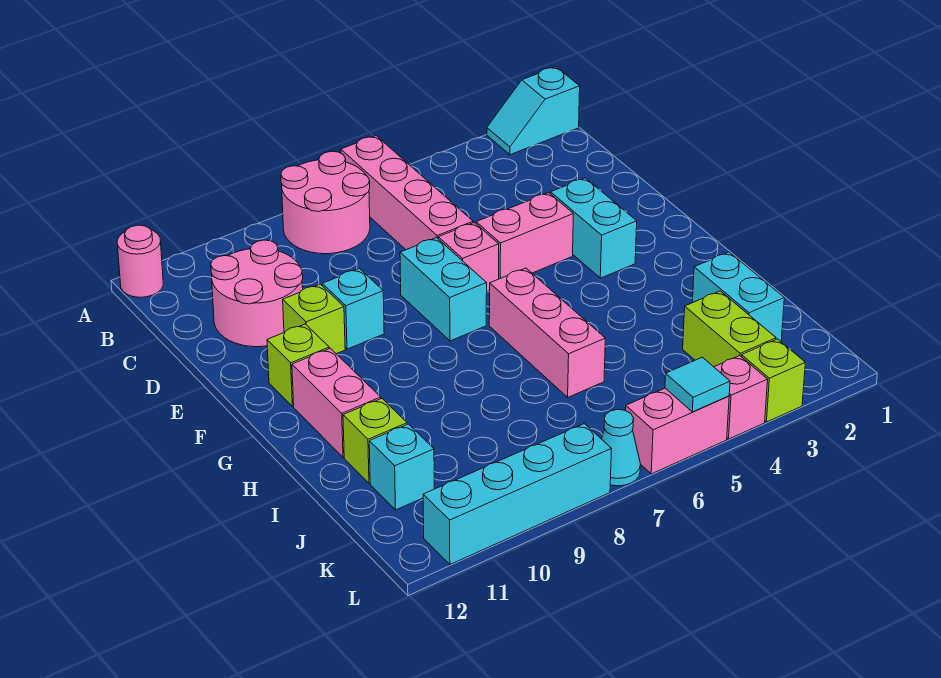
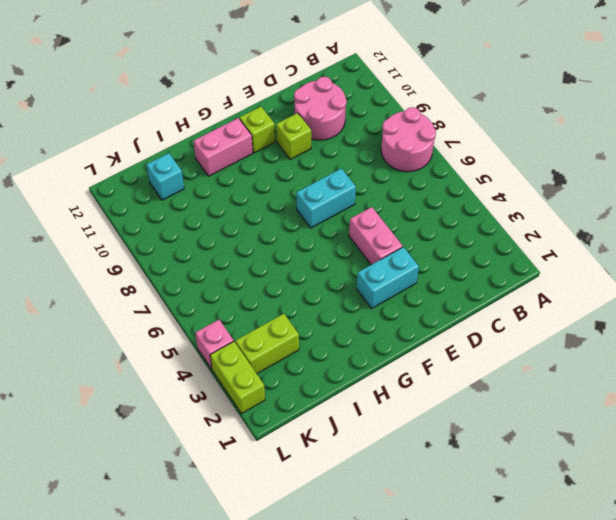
lime 1x2 brick [210,342,265,414] -> lime 1x1 brick [742,339,805,422]
none -> cyan 1x2 slope [487,67,580,155]
none -> pink 1x4 brick [341,136,473,250]
none -> pink 1x1 round brick [117,225,163,297]

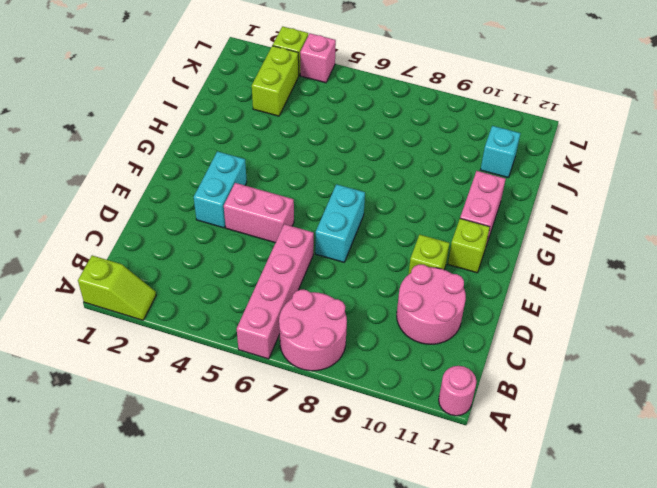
lime 1x2 slope [78,255,156,320] -> cyan 1x2 slope [487,67,580,155]
none -> pink 1x1 brick [438,222,499,291]
none -> cyan 1x1 brick [322,269,384,349]
none -> pink 1x3 brick [489,268,605,397]

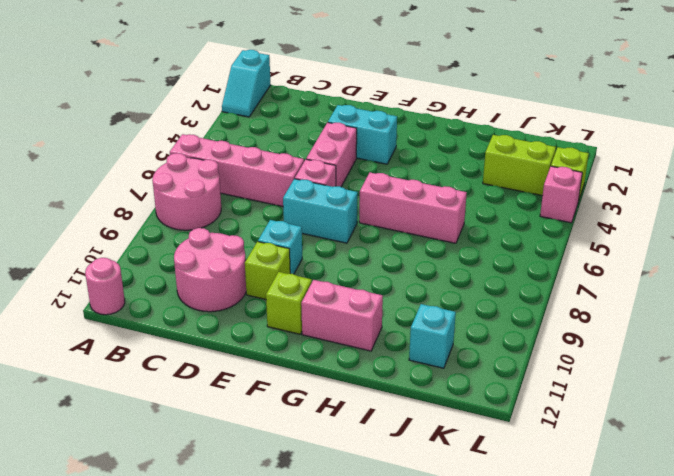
none -> cyan 1x2 brick [692,252,784,341]
none -> lime 1x1 brick [343,399,407,483]
none -> pink 1x2 brick [626,388,729,474]

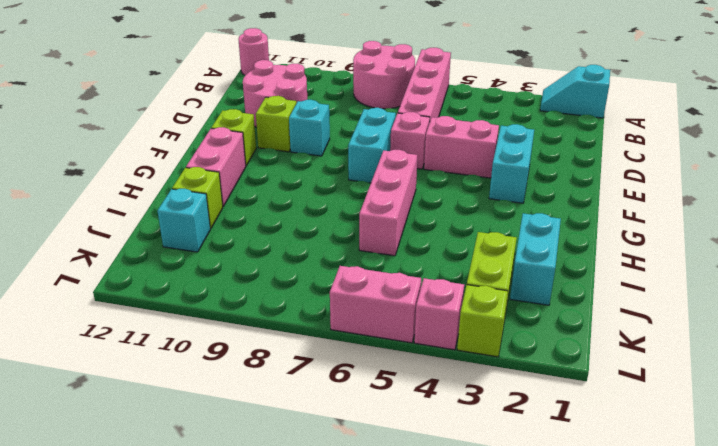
none -> cyan 1x1 cone [602,409,641,486]
none -> cyan 1x4 brick [423,424,611,564]
none -> cyan 1x1 tile [665,357,730,412]

